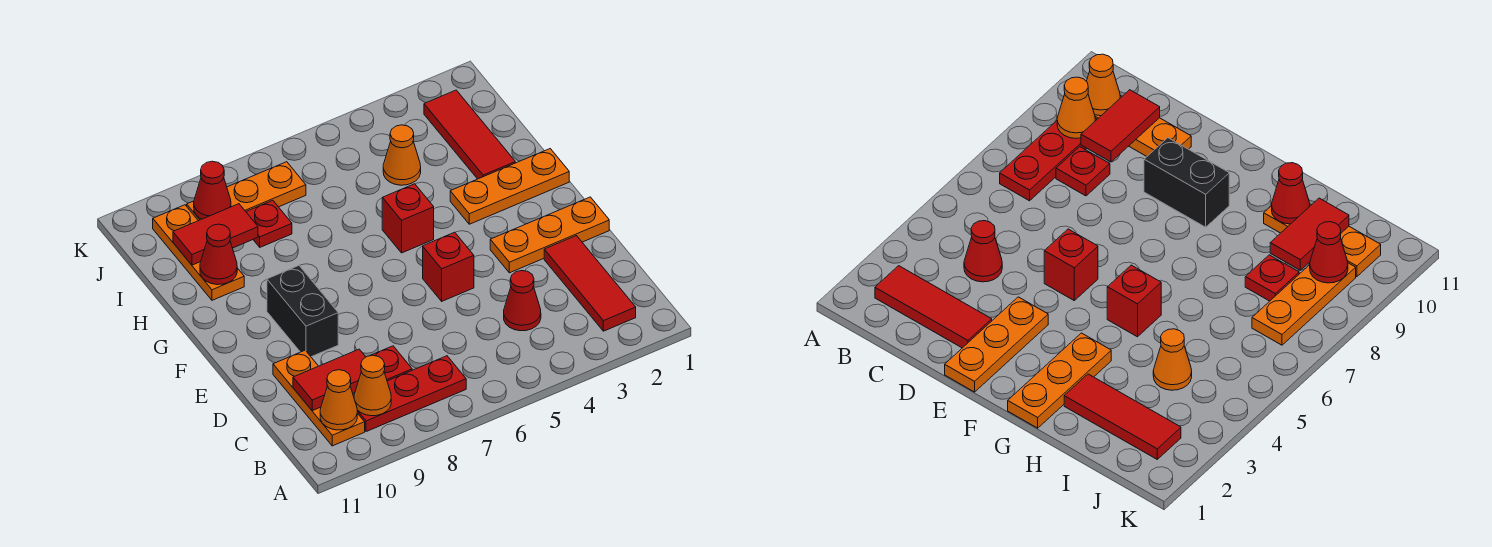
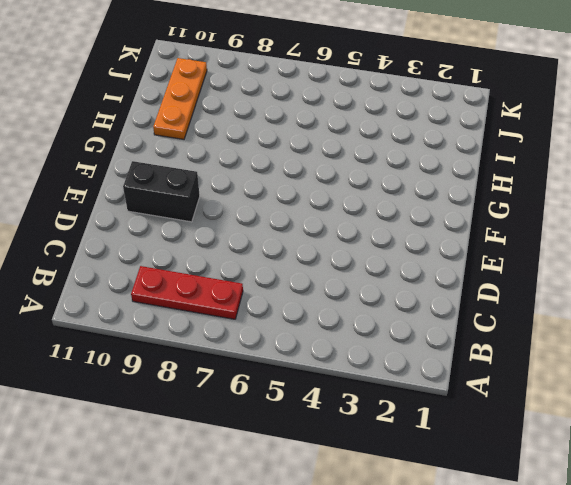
black 1x2 brick [123,161,200,222] -> black 1x2 brick turned to [267,266,338,357]
none -> red 1x3 tile [544,236,636,331]
none -> orange 1x3 plate [273,350,365,446]
none -> red 1x1 cone [504,271,541,331]

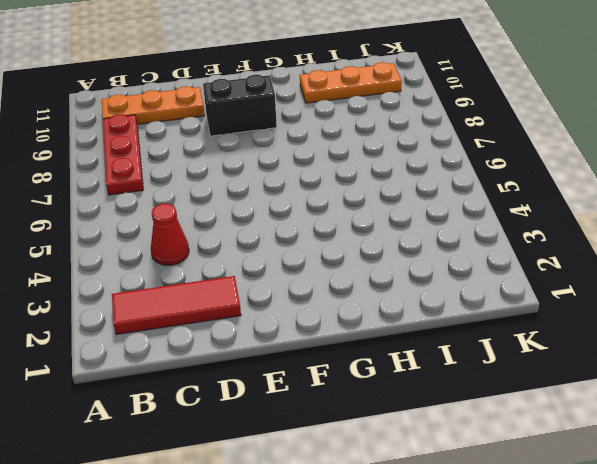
none -> red 1x1 plate [370,346,412,381]
none -> orange 1x3 plate [490,197,609,273]
none -> red 1x1 brick [423,232,474,301]

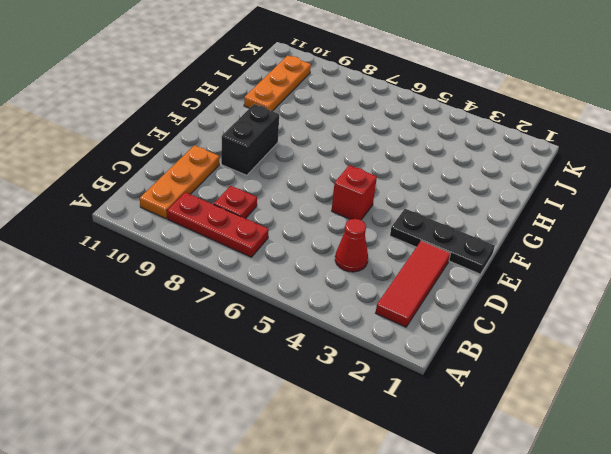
black 1x3 plate [390,209,495,274] -> orange 1x3 plate [490,197,609,273]
none -> orange 1x3 plate [450,149,569,224]
none -> red 1x1 brick [382,184,434,253]
none -> red 1x3 tile [424,90,515,179]

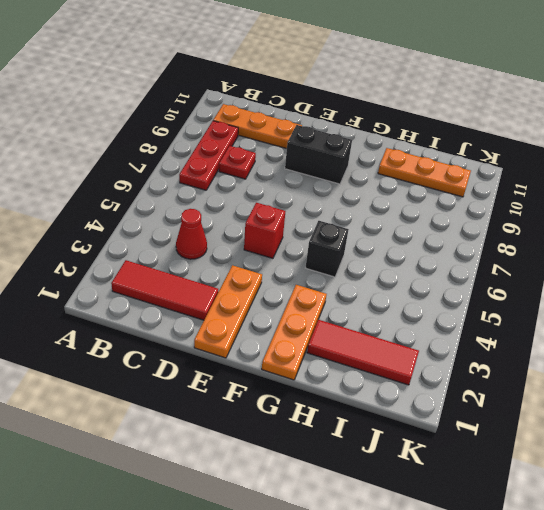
black 1x1 brick [306,221,349,277] -> red 1x1 brick [382,184,434,253]
none -> orange 1x1 cone [383,125,421,185]
none -> red 1x1 plate [246,200,292,247]
none -> orange 1x3 plate [187,162,306,221]

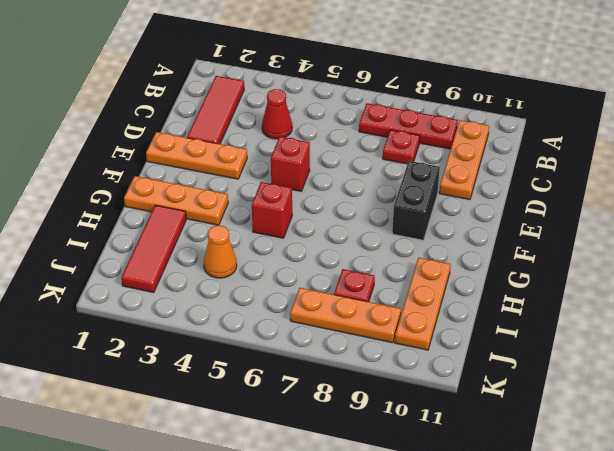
none -> orange 1x1 cone [354,355,391,416]
none -> orange 1x1 cone [320,370,357,430]
none -> red 1x2 tile [293,349,365,411]

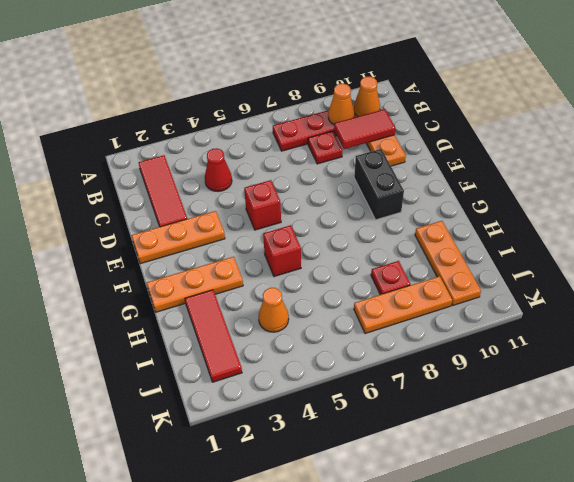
none -> red 1x1 cone [200,224,237,285]
none -> red 1x2 tile [173,204,258,265]
none -> red 1x1 cone [194,161,231,219]

